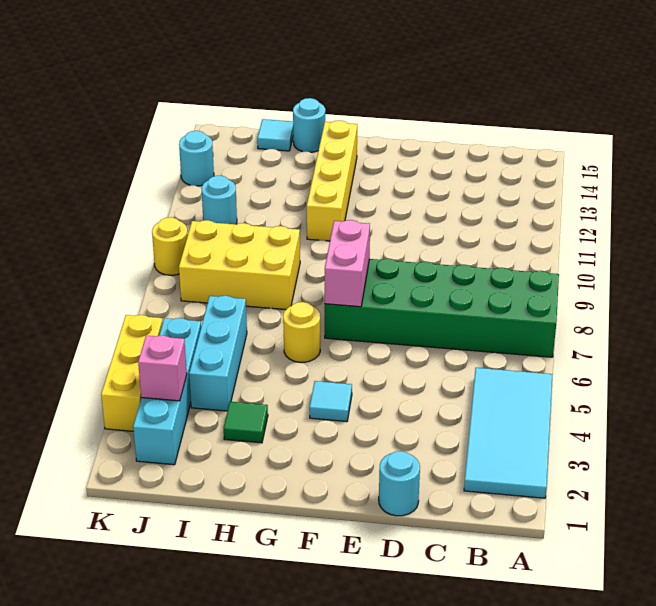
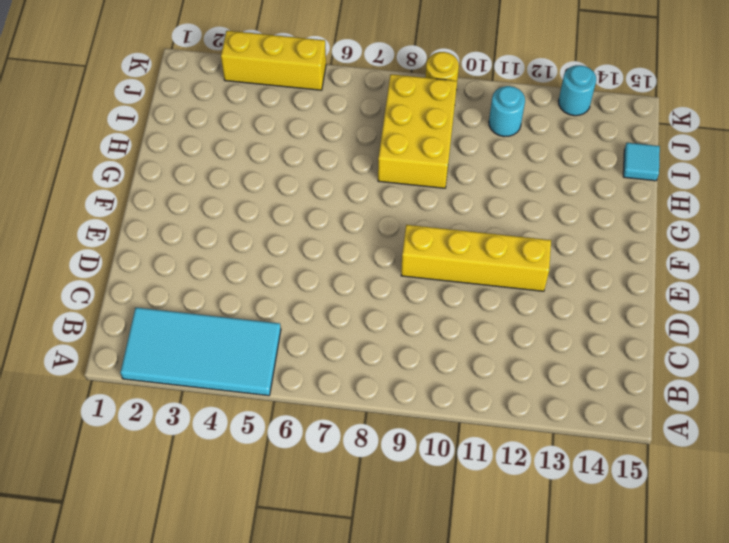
yellow 1x4 brick [401,225,551,291] -> yellow 1x4 brick moved to [307,120,357,241]
none -> green 2x6 brick [325,259,559,357]
none -> cyan 1x1 round brick [379,451,420,516]
none -> cyan 1x1 tile [310,381,352,422]

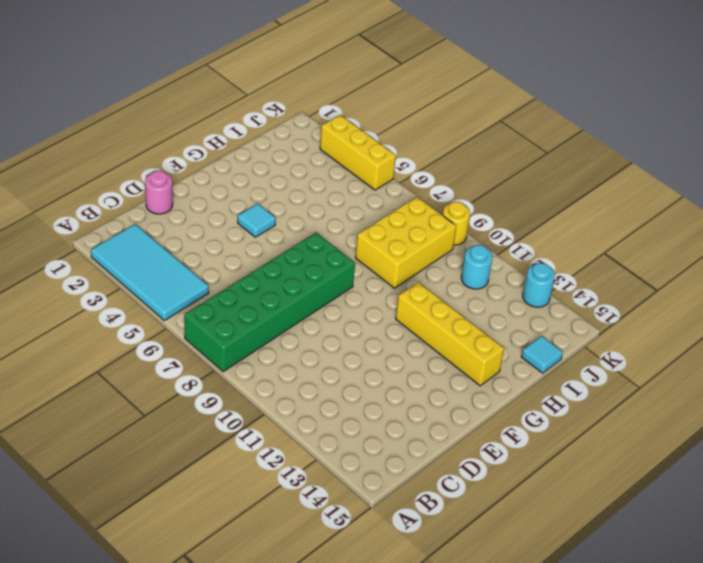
pink 1x1 round brick [145,171,173,214] -> cyan 1x1 round brick [379,451,420,516]
none -> yellow 1x1 round brick [283,302,320,362]
none -> green 1x1 tile [224,402,268,443]
none -> cyan 1x1 round brick [293,98,325,152]

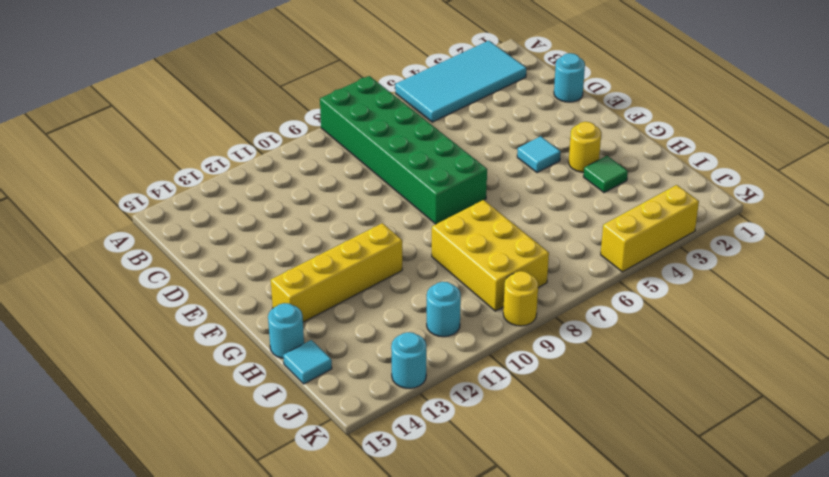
yellow 1x1 round brick [569,122,601,172] -> yellow 1x1 round brick moved to [283,302,320,362]
none -> cyan 1x3 brick [189,296,247,411]
none -> cyan 1x4 brick [133,318,201,465]
none -> pink 1x2 brick [325,220,370,307]

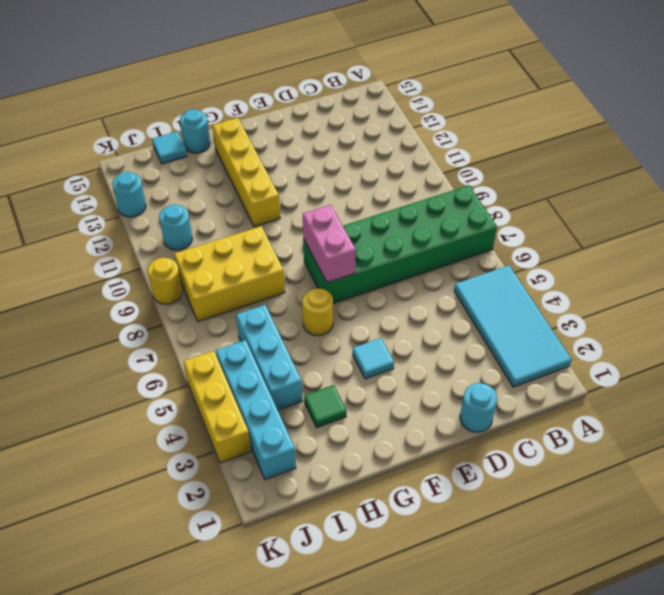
none -> pink 1x1 brick [138,335,187,401]

